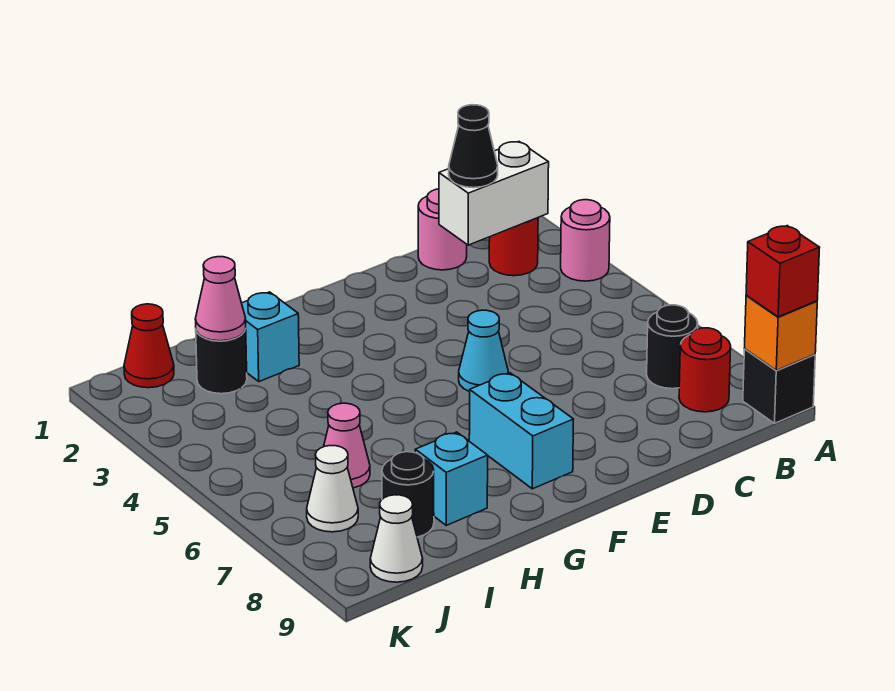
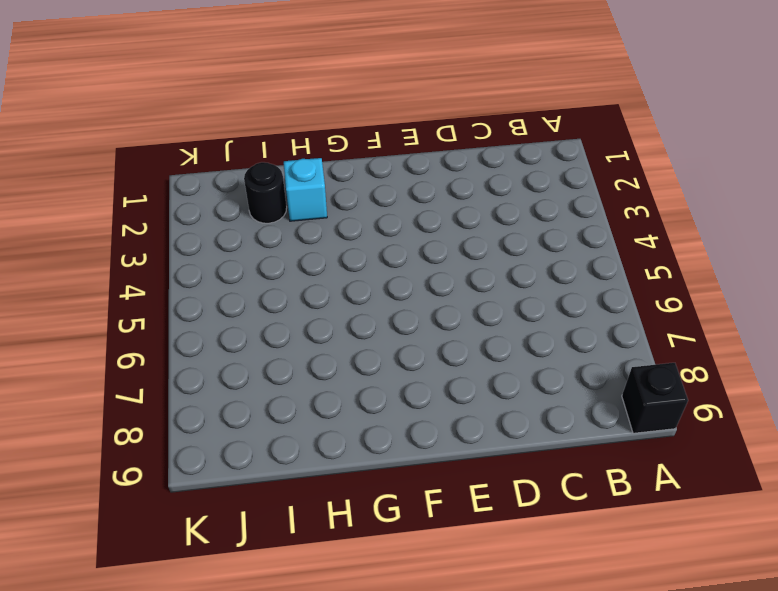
none -> pink 1x1 round brick [561,200,610,281]
none -> red 1x1 round brick [489,218,538,276]
none -> black 1x1 round brick [647,305,698,389]

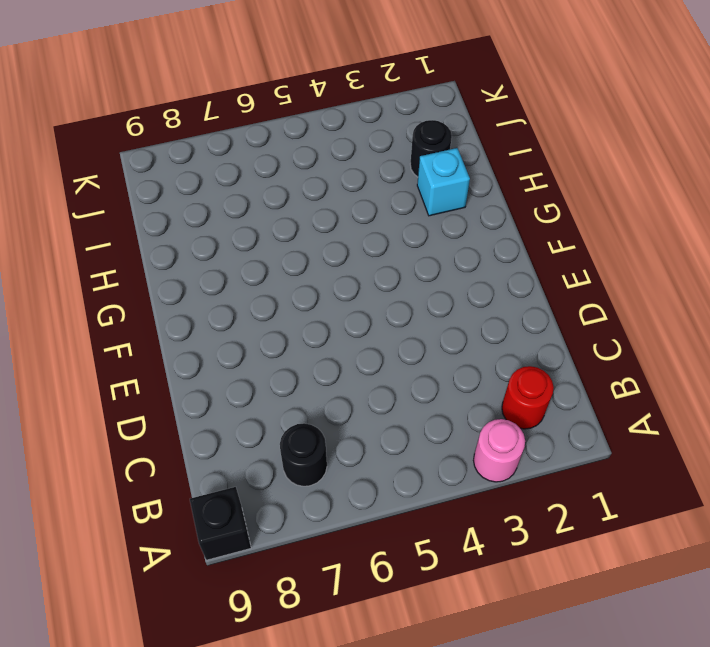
none -> red 1x1 round brick [679,328,731,412]
none -> pink 1x1 round brick [418,189,467,270]
none -> cyan 1x1 cone [459,310,508,392]

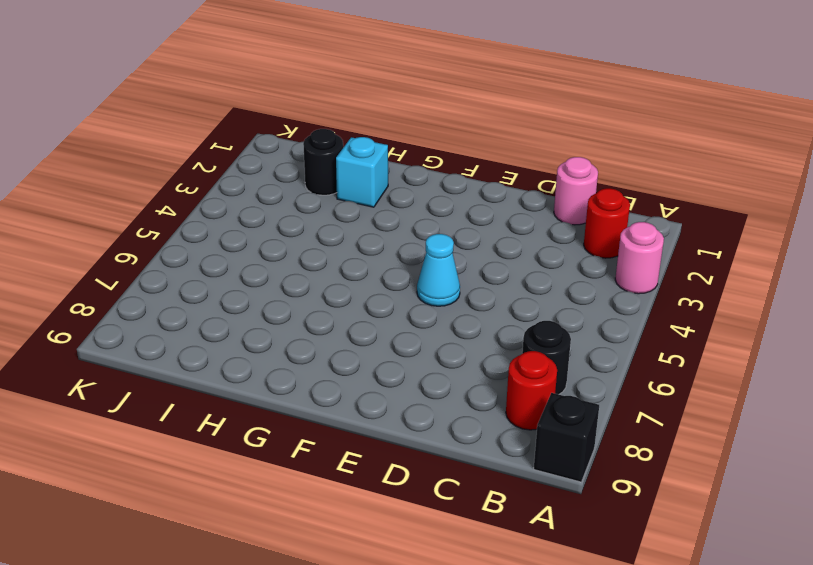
none -> cyan 1x2 brick [469,373,574,489]
none -> cyan 1x1 brick [415,432,488,525]
none -> pink 1x1 cone [324,403,370,488]

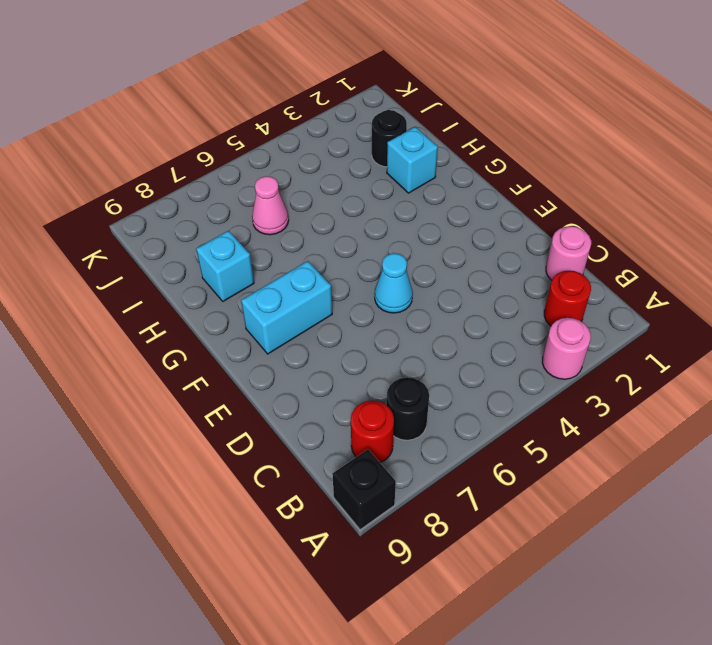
none -> black 1x1 round brick [382,452,434,537]
none -> red 1x1 cone [124,304,174,388]
none -> white 1x1 cone [307,446,358,532]

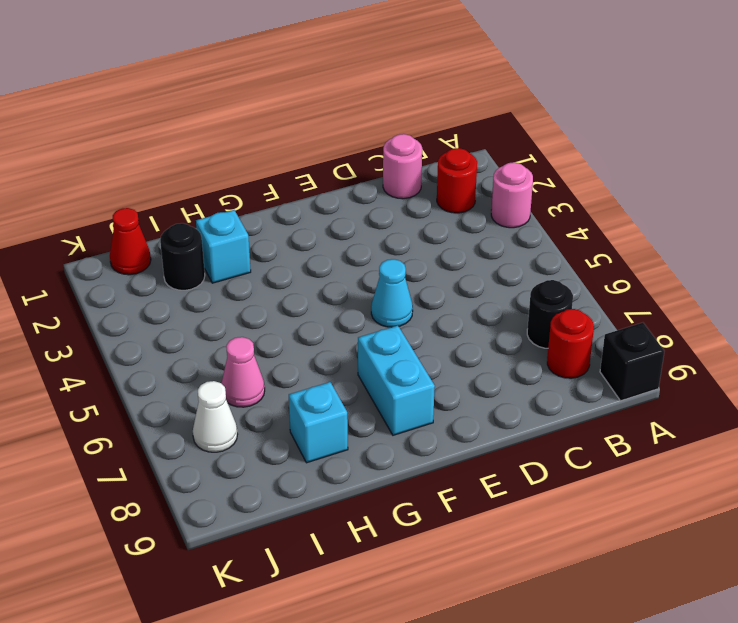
none -> black 1x1 round brick [382,452,434,537]
none -> white 1x1 cone [370,495,423,582]
none -> orange 1x1 brick [745,295,817,370]

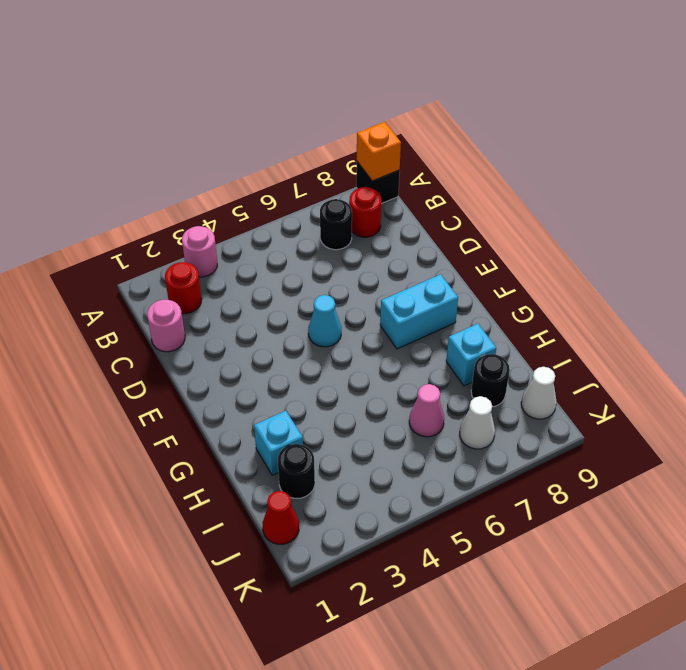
none -> white 1x2 brick [439,142,549,245]
none -> pink 1x1 cone [195,257,246,341]
none -> red 1x1 brick [746,226,820,317]

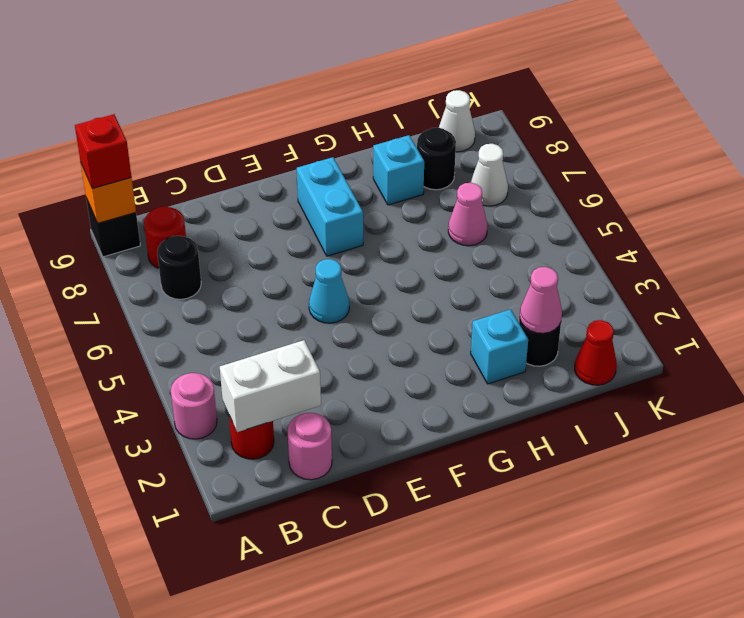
none -> black 1x1 cone [449,105,498,188]

